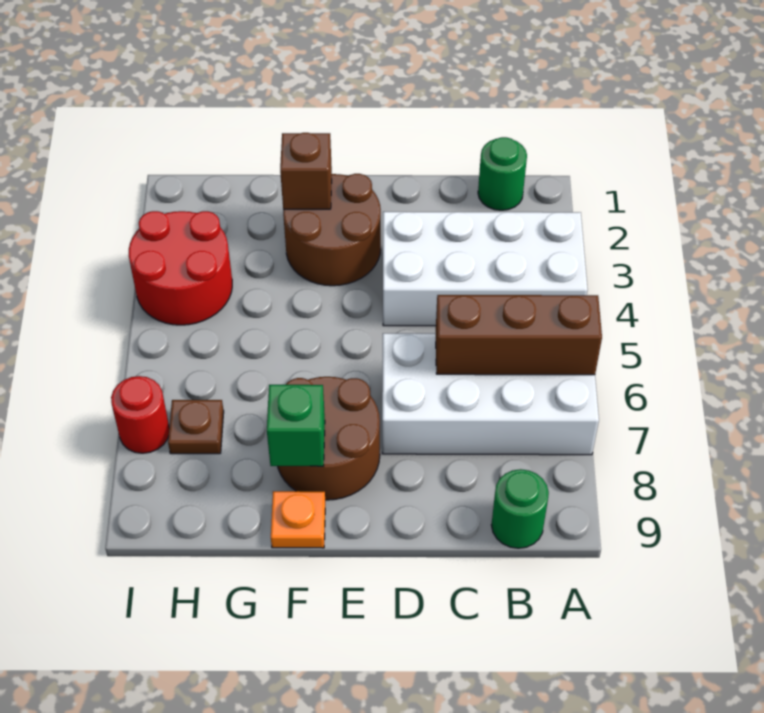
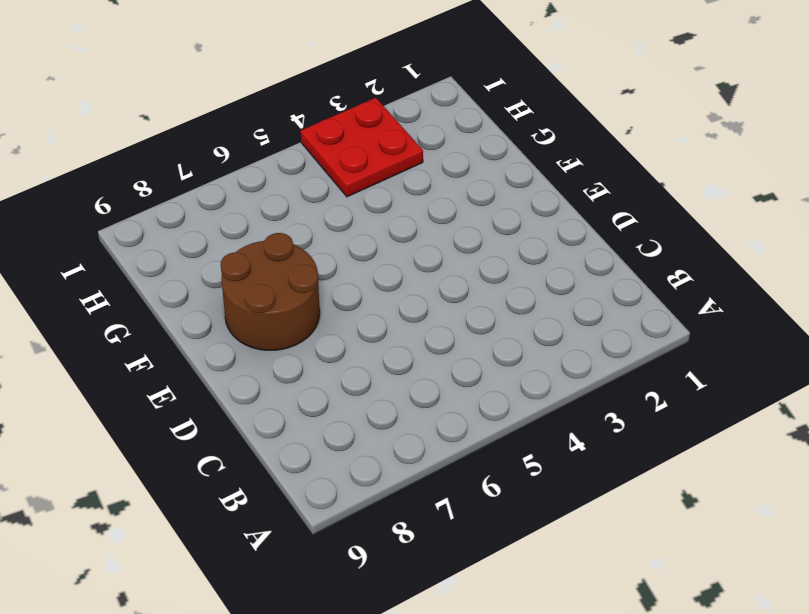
red 2x2 plate [301,98,423,197] -> red 2x2 round brick [129,211,232,325]
none -> white 2x4 brick [383,212,588,326]
none -> white 2x4 brick [382,333,599,455]
none -> green 1x1 round brick [478,137,527,210]

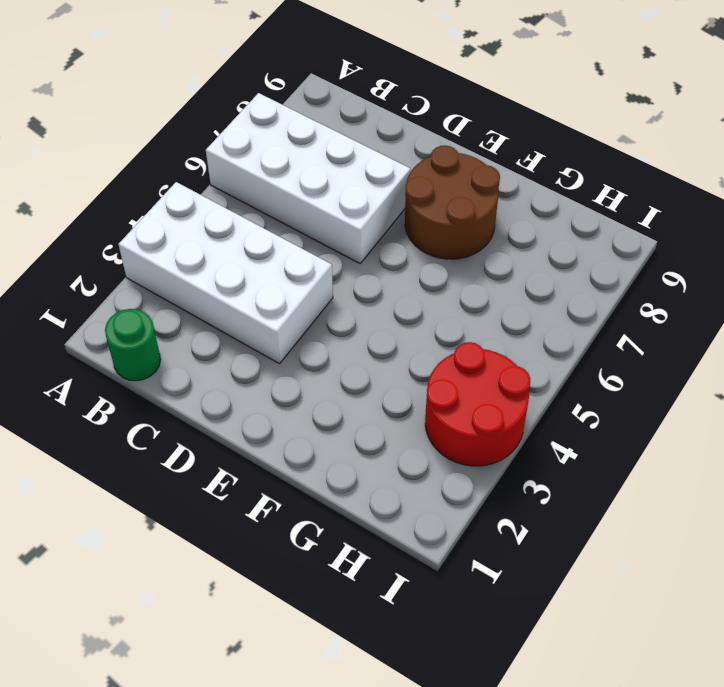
none -> green 1x1 round brick [491,469,549,548]
none -> brown 2x2 round brick [283,174,381,286]
none -> orange 1x1 plate [271,491,325,548]

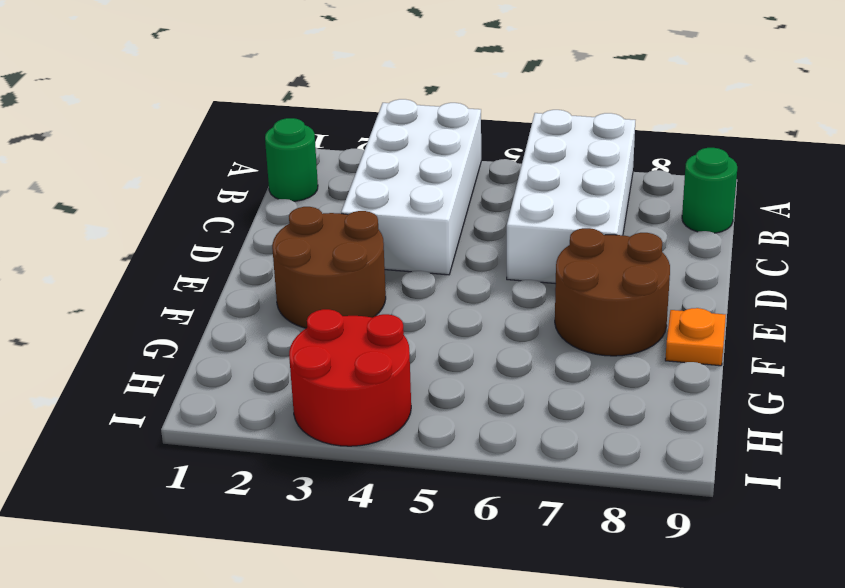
none -> brown 1x1 plate [168,400,224,454]
none -> red 1x1 round brick [111,376,169,453]
none -> brown 1x3 brick [436,295,602,375]

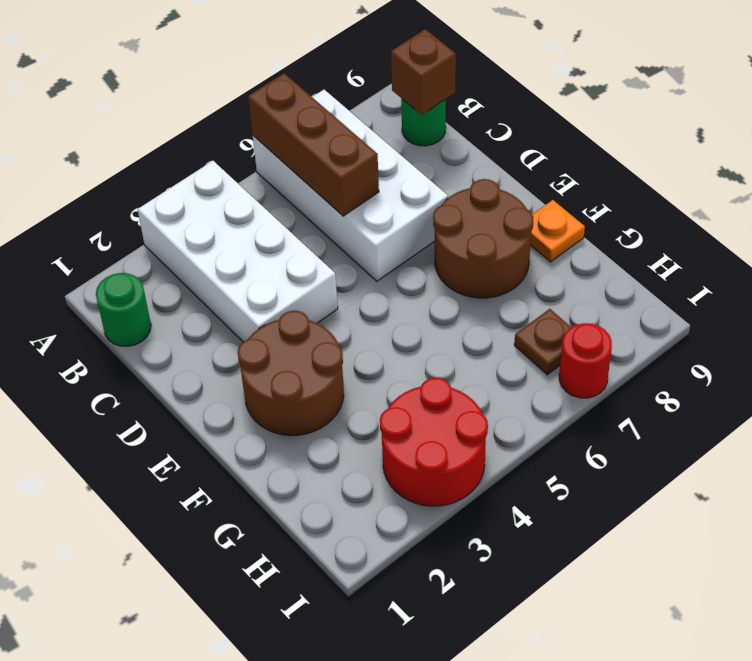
brown 1x1 brick [391,29,456,115] -> brown 1x1 brick moved to [280,133,332,209]
none -> green 1x1 brick [267,385,325,466]

